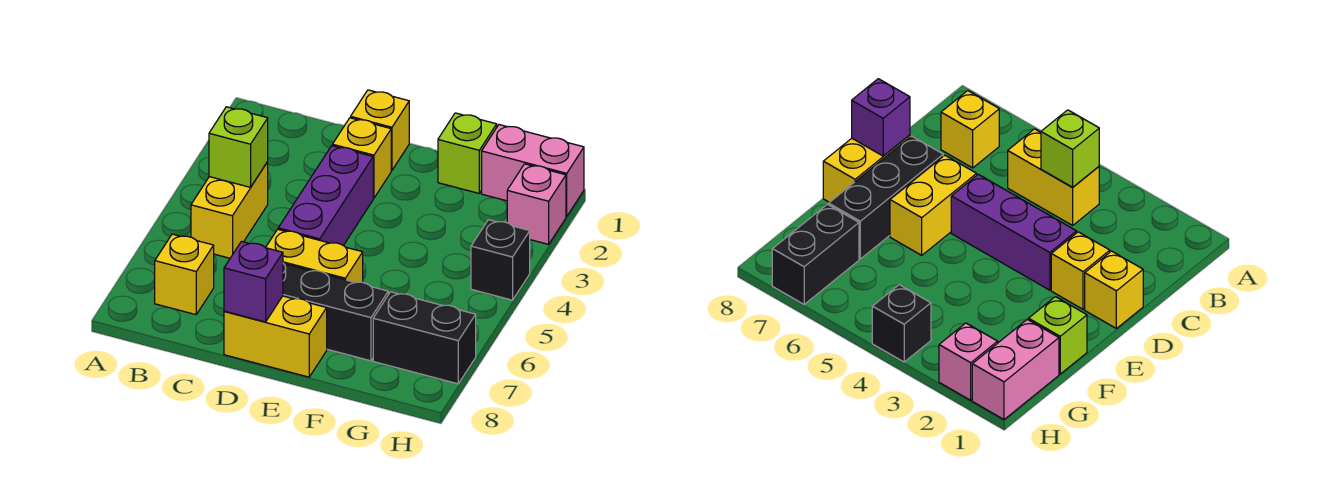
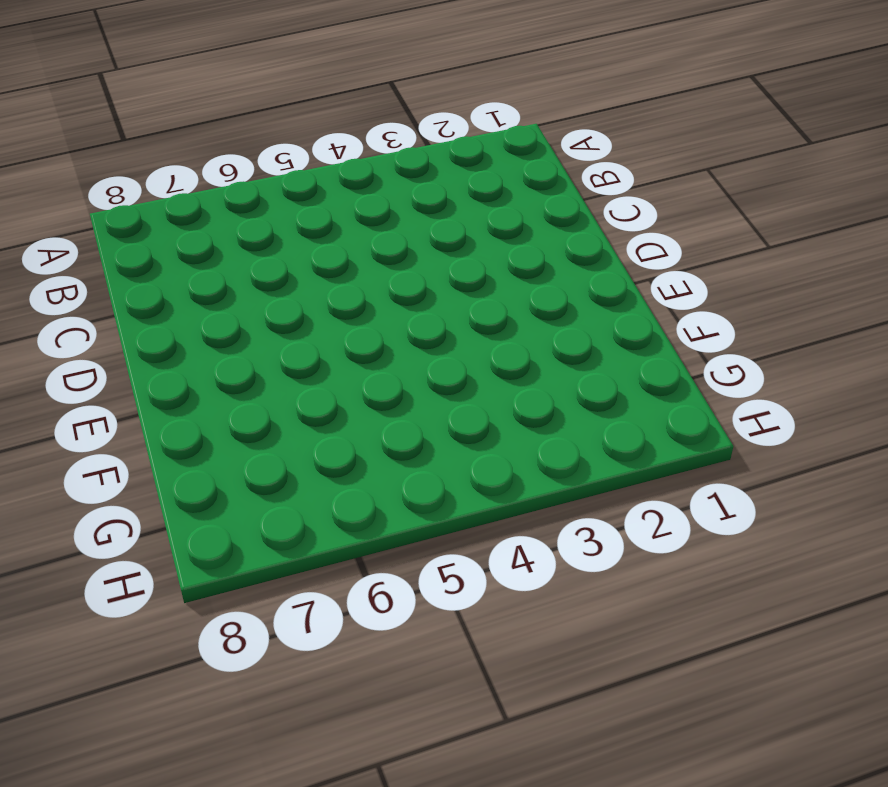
none -> yellow 1x2 brick [191,162,268,258]
none -> yellow 1x1 brick [155,234,214,315]
none -> yellow 1x1 brick [351,90,409,170]

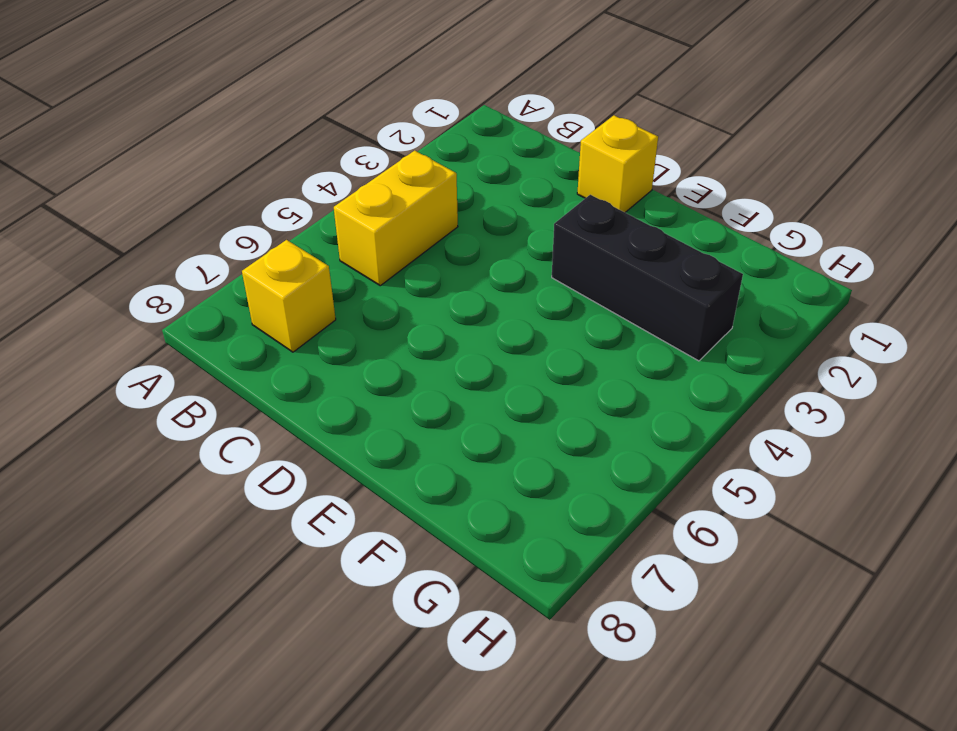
black 1x3 brick [552,195,743,361] -> black 1x3 brick moved to [283,264,388,361]
none -> yellow 1x1 brick [332,118,391,198]
none -> purple 1x3 brick [278,146,373,246]
none -> yellow 1x2 brick [266,229,363,283]

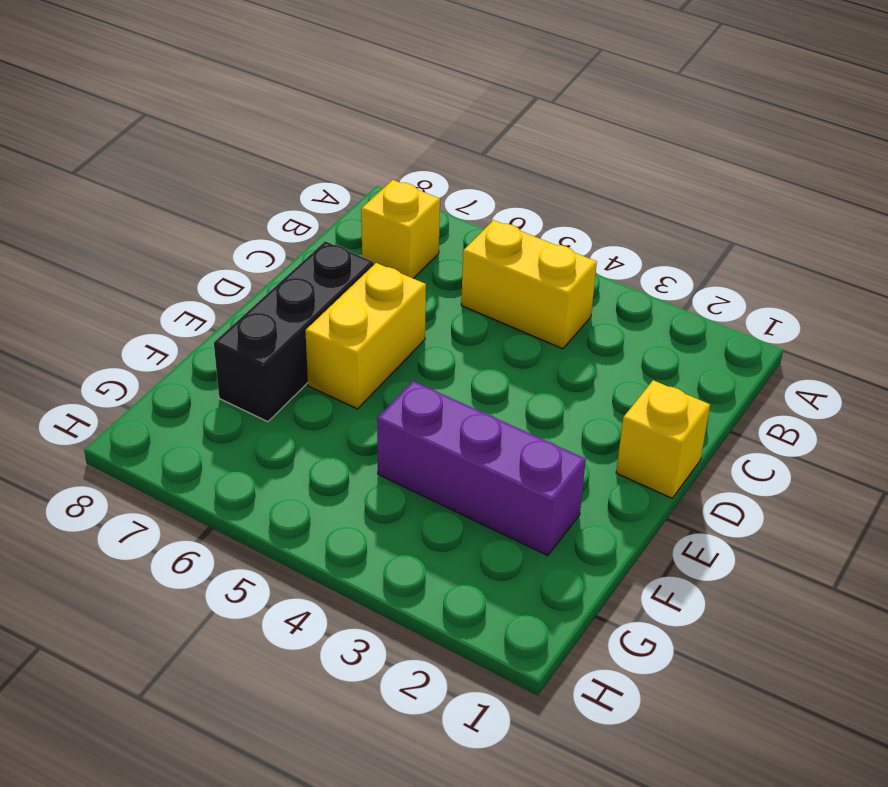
purple 1x3 brick [377,381,586,556] -> purple 1x3 brick moved to [278,146,373,246]
none -> yellow 1x1 brick [332,118,391,198]
none -> yellow 1x2 brick [224,296,327,377]
none -> lime 1x1 brick [438,113,497,193]

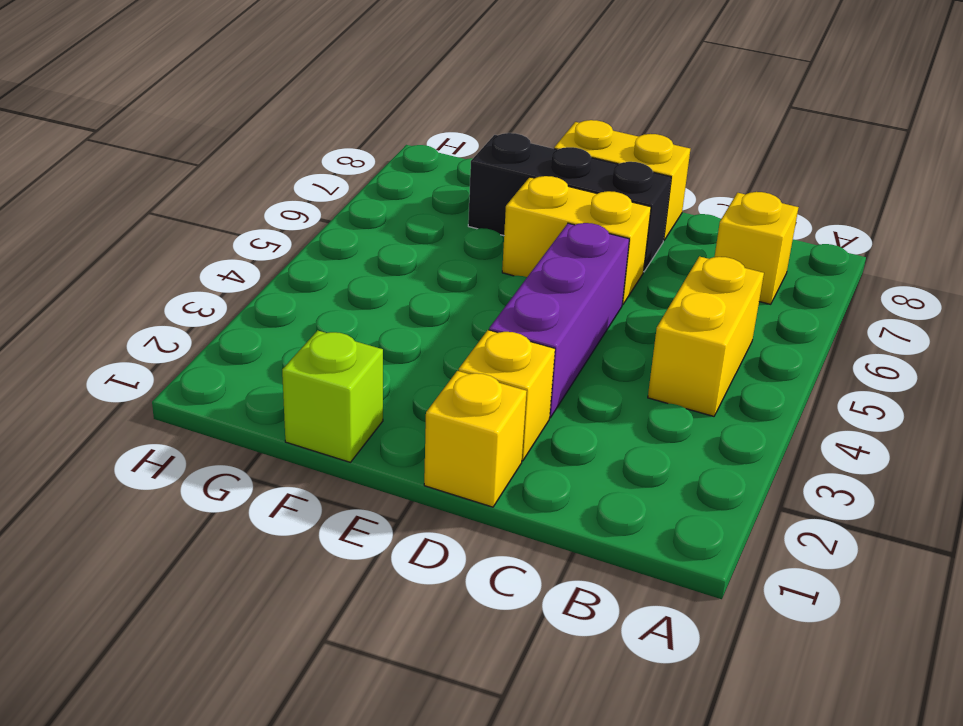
none -> pink 1x2 brick [482,125,584,217]
none -> black 1x2 brick [373,292,476,384]
none -> pink 1x1 brick [507,164,566,244]

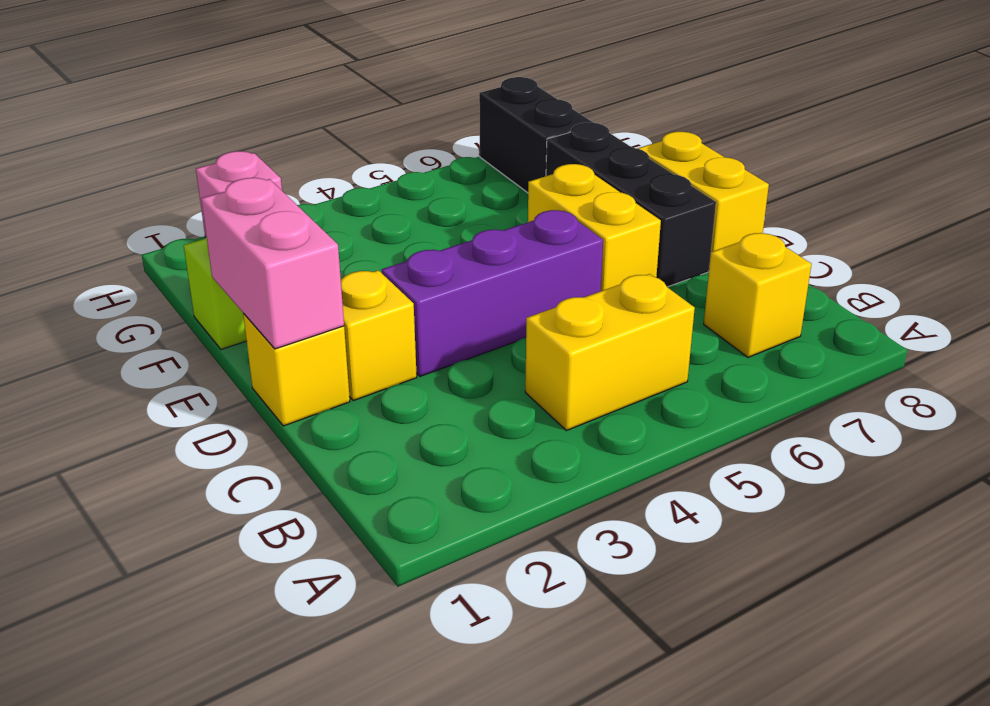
pink 1x2 brick [201,178,344,349] -> pink 1x2 brick moved to [482,125,584,217]
none -> black 1x1 brick [471,220,530,300]
none -> lime 1x1 brick [209,107,268,187]
none -> purple 1x1 brick [224,242,283,322]

